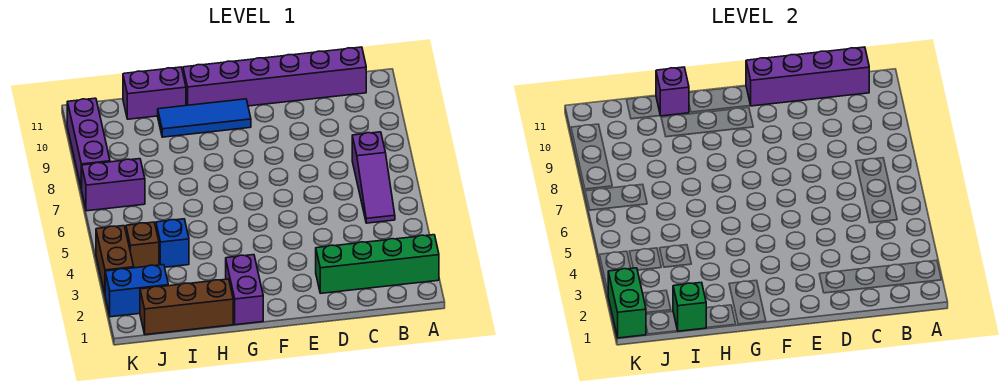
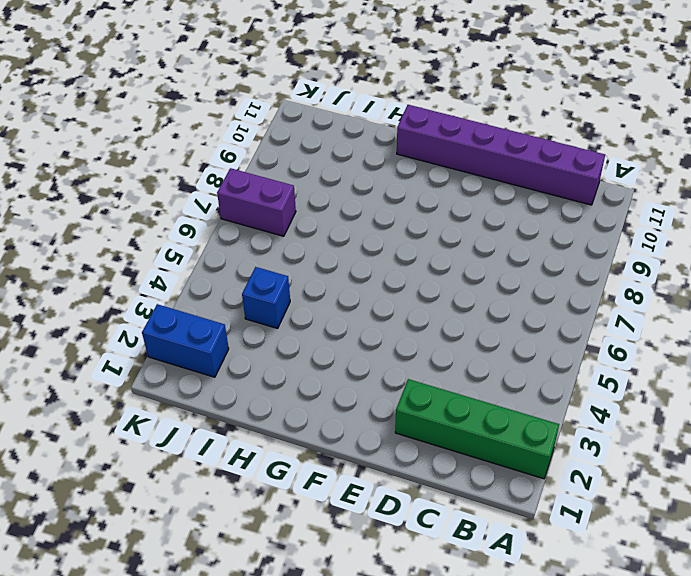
none -> purple 1x3 slope [352,132,395,223]
none -> blue 1x3 tile [158,99,251,137]
none -> purple 1x2 brick [226,255,263,325]

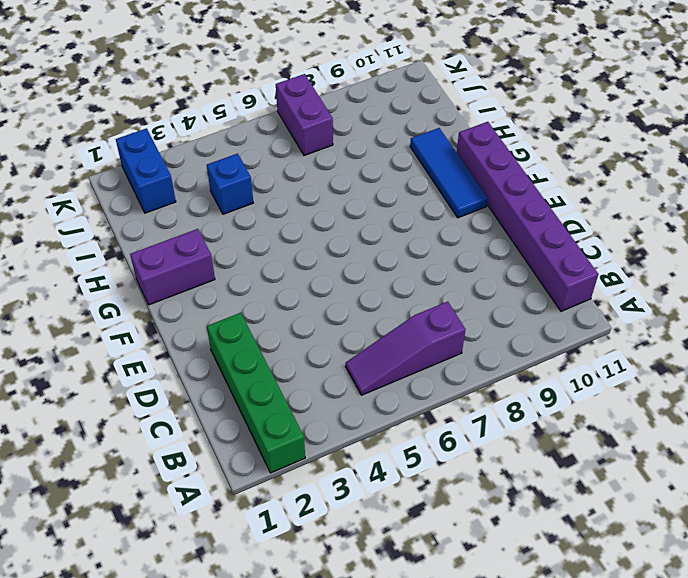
none -> brown 1x3 brick [140,279,233,335]
none -> purple 1x2 brick [123,67,186,119]
none -> brown 1x1 brick [126,222,159,268]

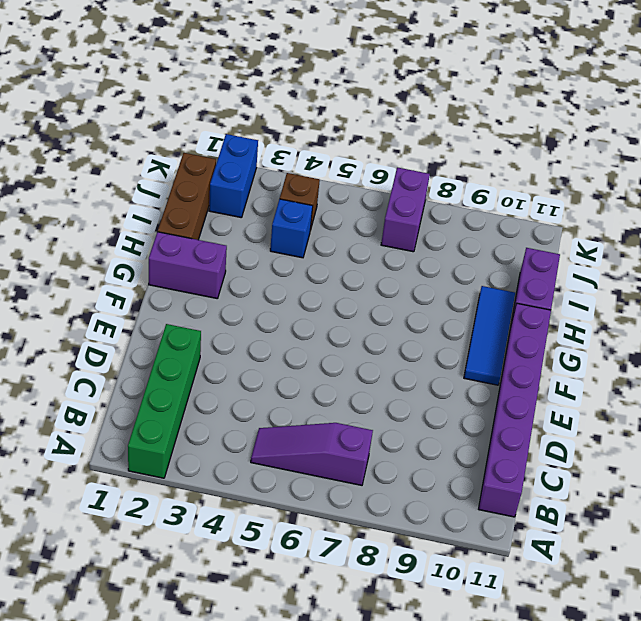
none -> brown 1x2 brick [96,226,134,293]
none -> purple 1x3 brick [67,98,110,189]
none -> purple 1x4 brick [746,47,869,106]

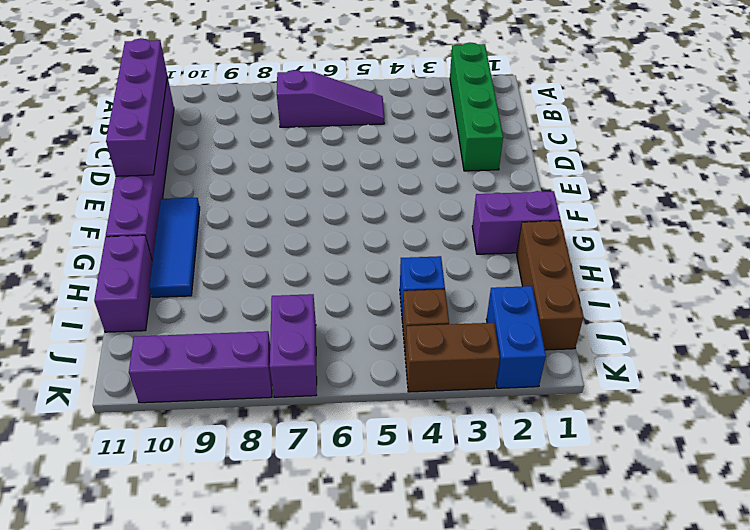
none -> purple 1x1 brick [656,67,689,116]
none -> green 1x1 brick [673,282,706,331]
none -> green 1x2 brick [608,268,646,338]

